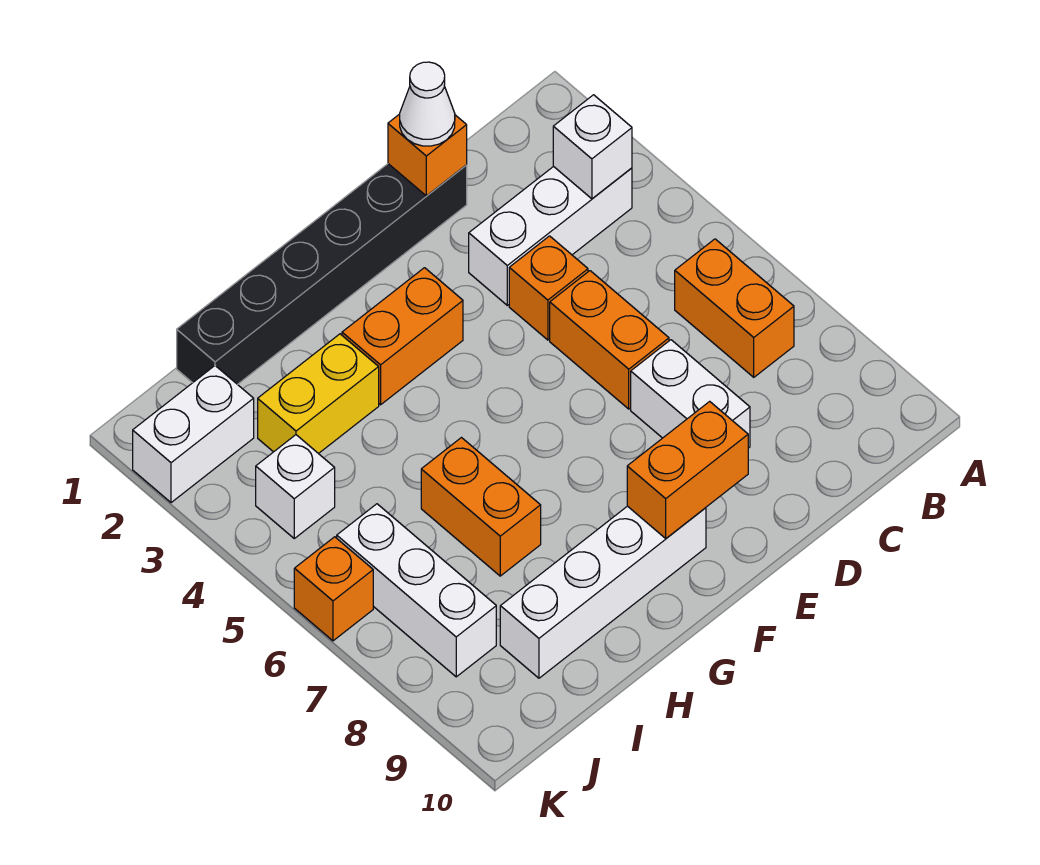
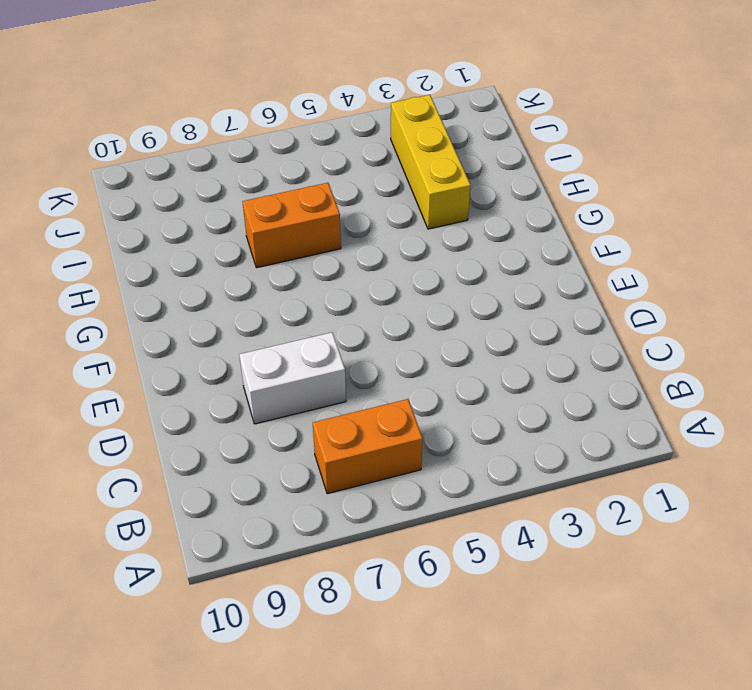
yellow 1x3 brick [391,95,471,229] -> yellow 1x2 brick [258,334,379,454]
none -> white 1x3 brick [469,166,632,305]
none -> black 1x6 brick [177,164,467,385]
none -> orange 1x1 brick [509,236,588,340]

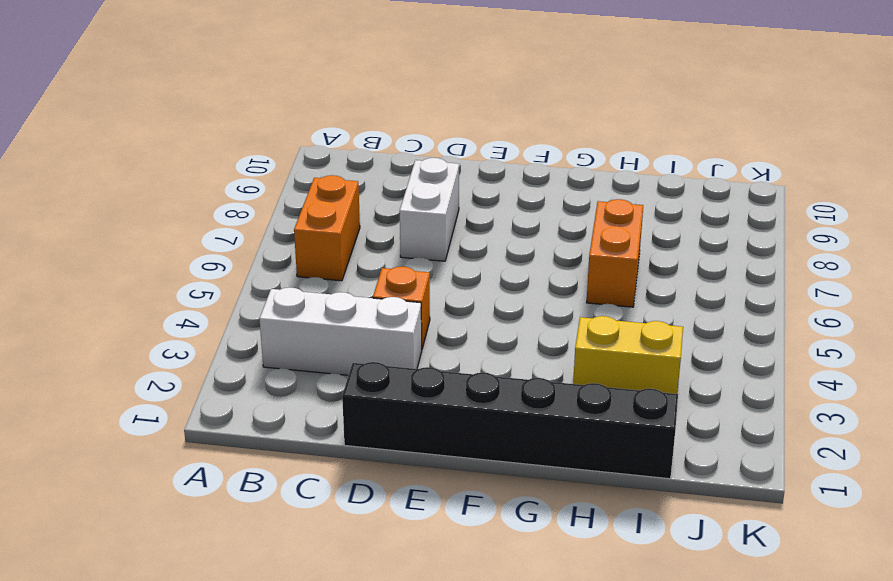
none -> orange 1x2 brick [550,271,669,409]
none -> orange 1x2 brick [342,268,463,405]
none -> white 1x4 brick [500,506,706,678]

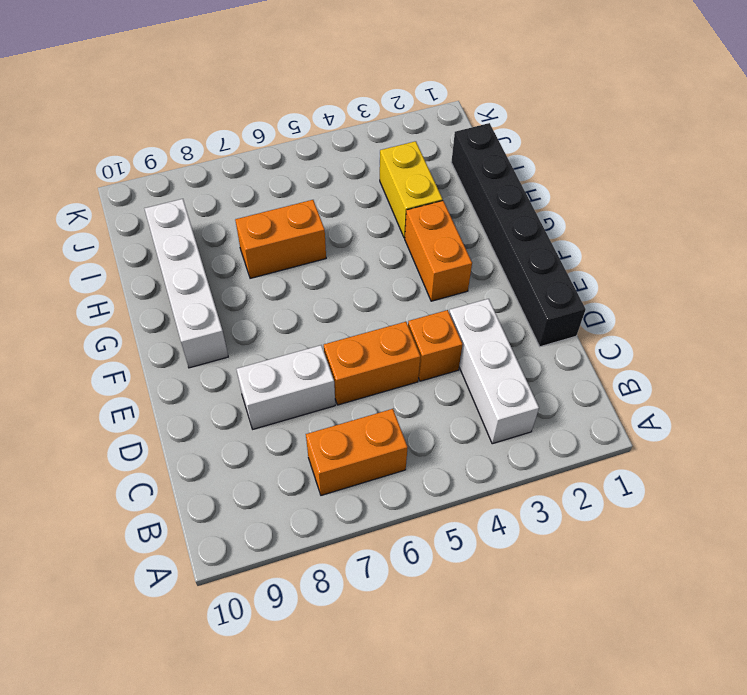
none -> white 1x2 brick [133,366,254,503]
none -> white 1x1 brick [256,435,335,538]
none -> white 1x3 brick [337,504,496,677]

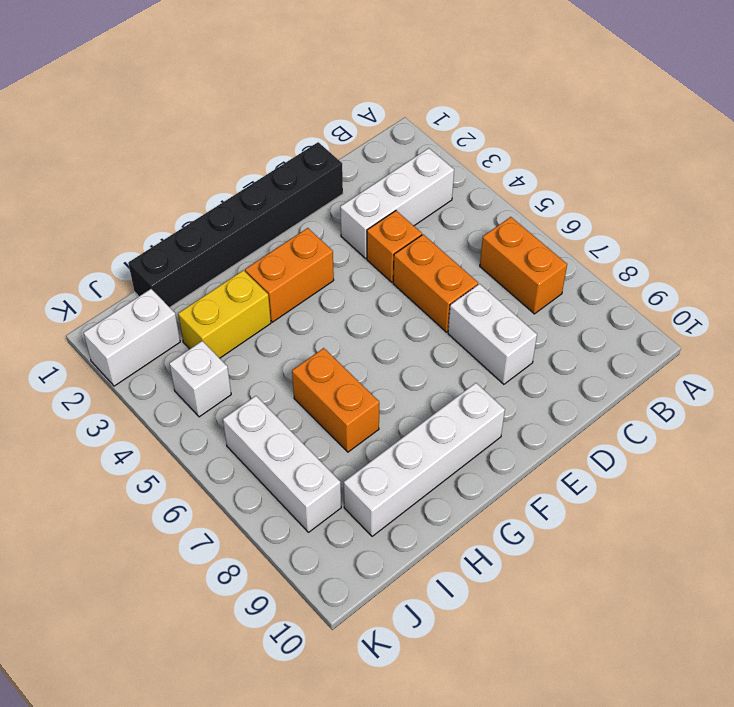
none -> orange 1x1 brick [294,537,373,641]
none -> white 1x1 brick [553,95,632,199]
none -> orange 1x1 brick [388,114,467,196]

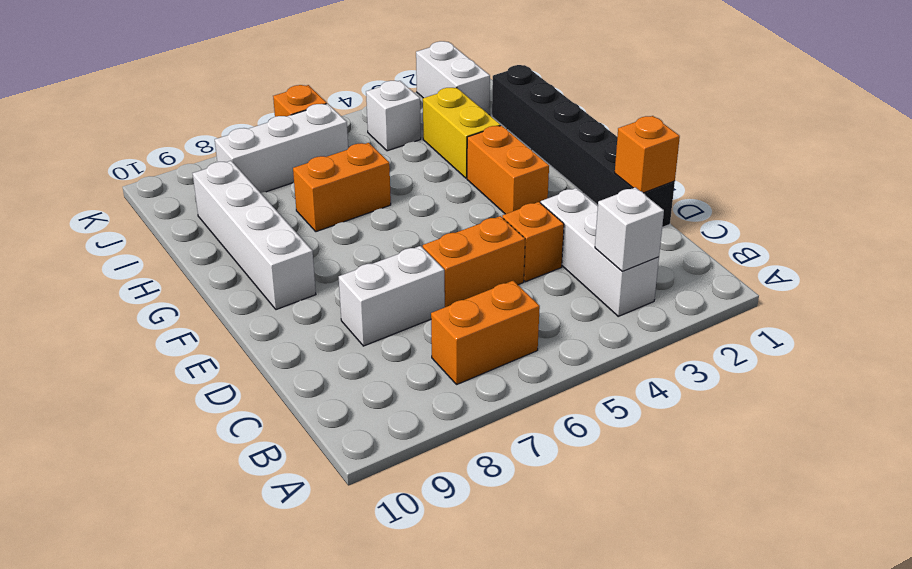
none -> orange 1x2 brick [627,401,748,538]
none -> white 1x1 cone [400,62,455,146]

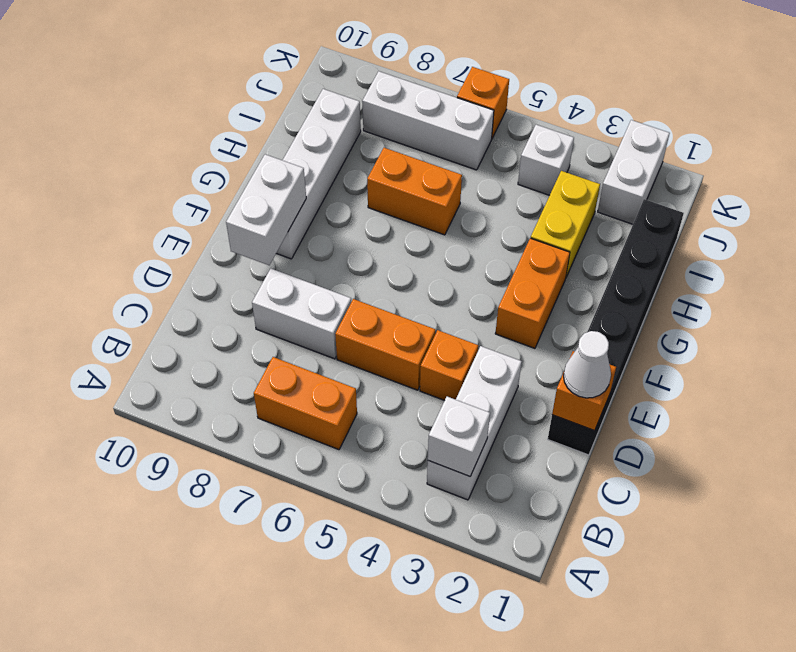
white 1x2 brick [226,154,306,265] -> orange 1x2 brick [627,401,748,538]

